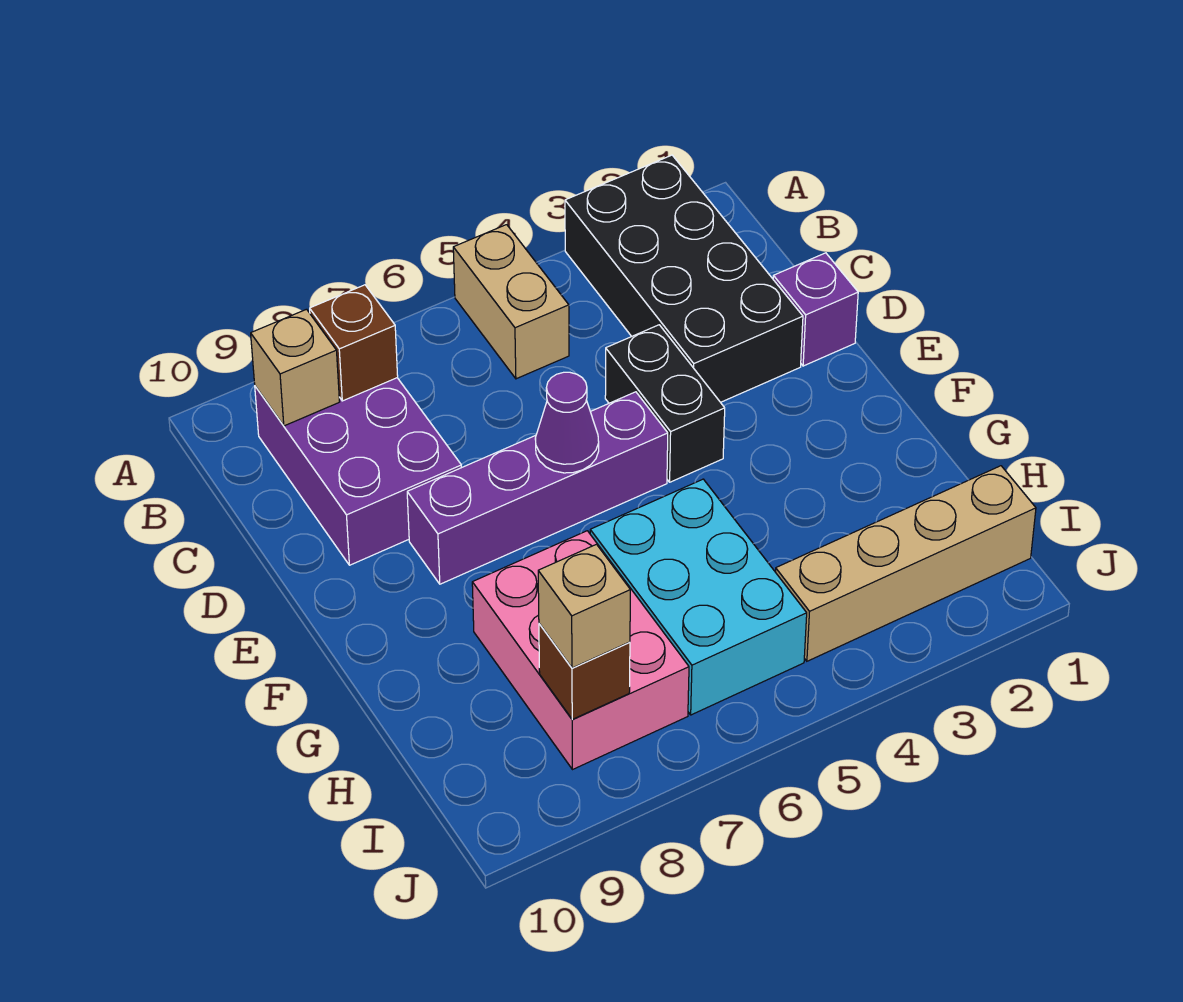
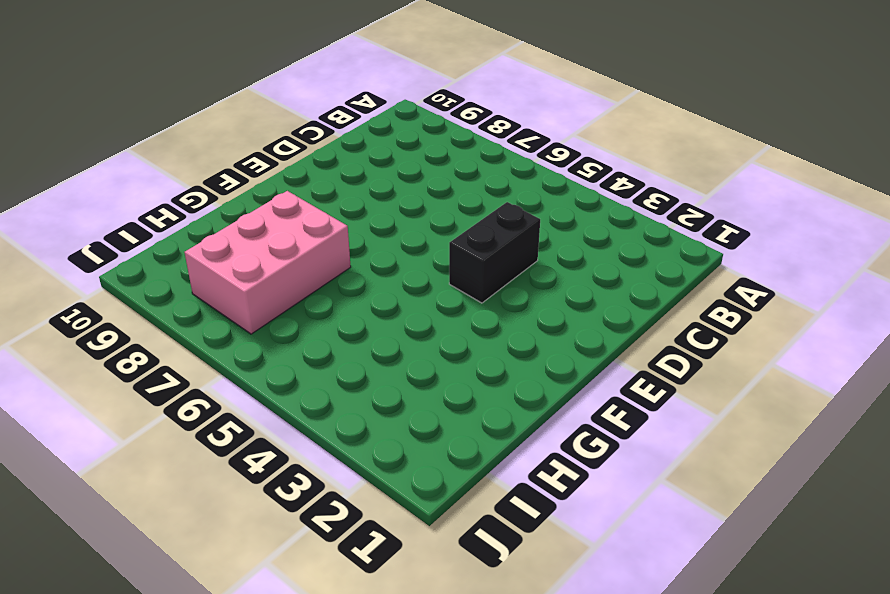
none -> black 2x4 brick [565,155,803,402]
none -> tan 1x2 brick [453,225,569,379]
none -> purple 2x3 brick [255,378,462,565]

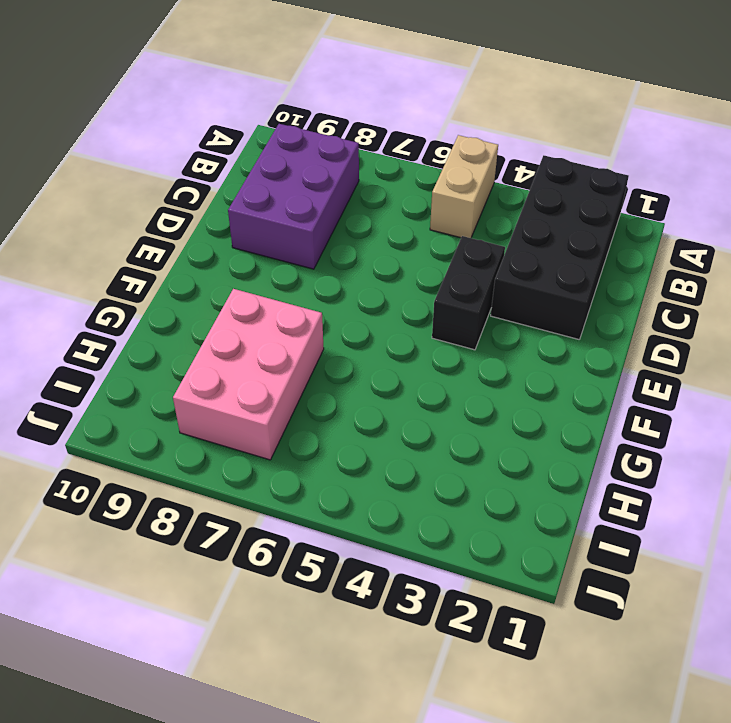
none -> purple 1x1 brick [773,253,858,366]
none -> purple 1x4 brick [407,392,668,584]
none -> cyan 2x3 brick [590,479,807,715]

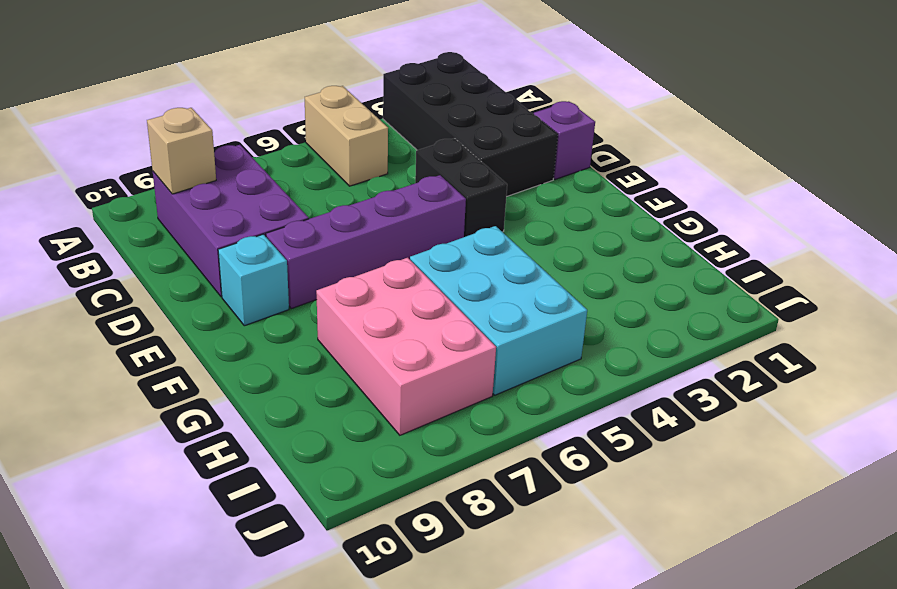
cyan 1x1 brick [218,234,289,326] -> none
none -> tan 1x4 brick [776,466,1036,661]
none -> brown 1x1 brick [310,285,398,401]
none -> purple 1x1 cone [535,372,599,473]

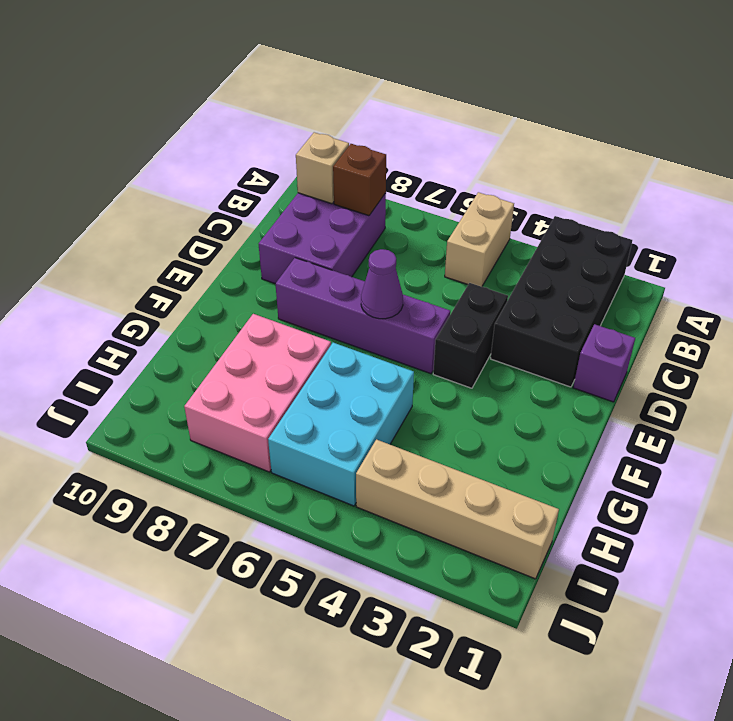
none -> brown 1x1 brick [539,624,630,719]
none -> tan 1x1 brick [538,544,630,668]

